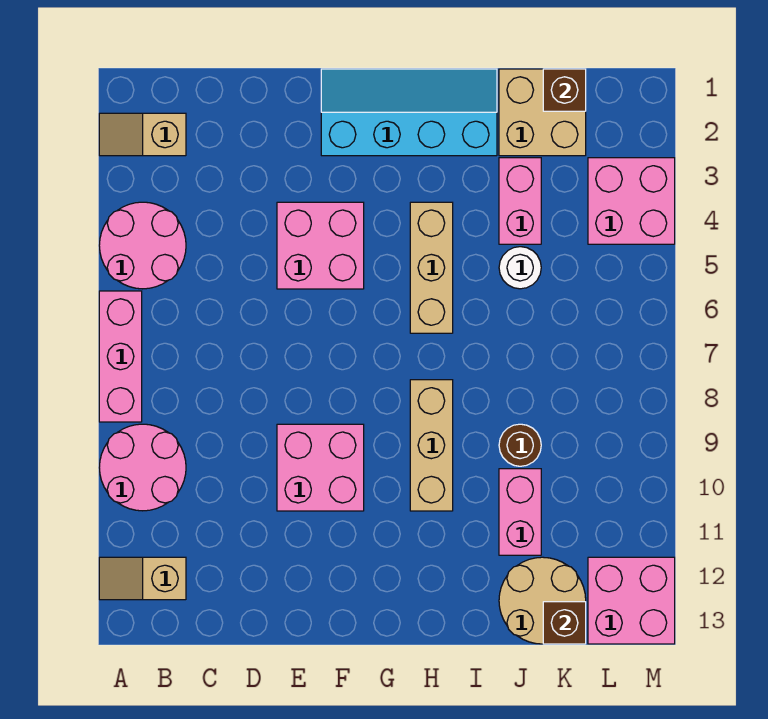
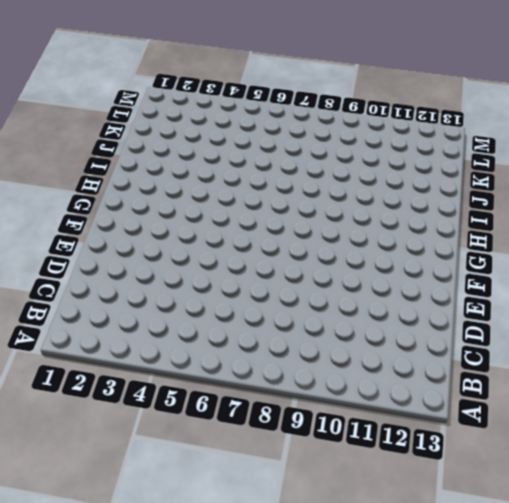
none -> tan 1x2 slope [99,113,186,156]
none -> pink 2x2 round brick [99,202,186,289]
none -> pink 1x3 brick [99,291,142,422]

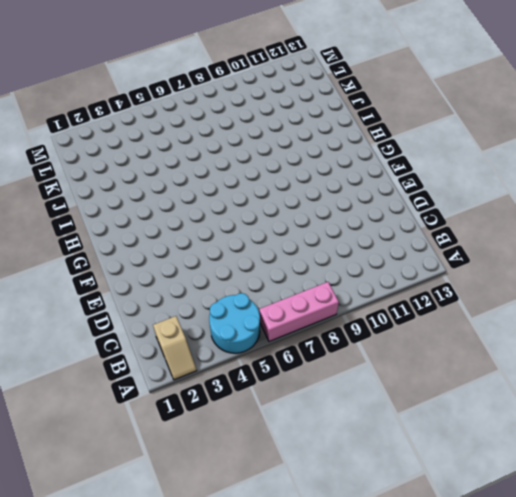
cyan 2x2 round brick [209,293,260,353] -> pink 2x2 round brick [99,202,186,289]
none -> pink 2x2 round brick [99,424,186,511]
none -> tan 1x2 slope [99,557,186,600]
none -> pink 2x2 brick [277,202,364,289]

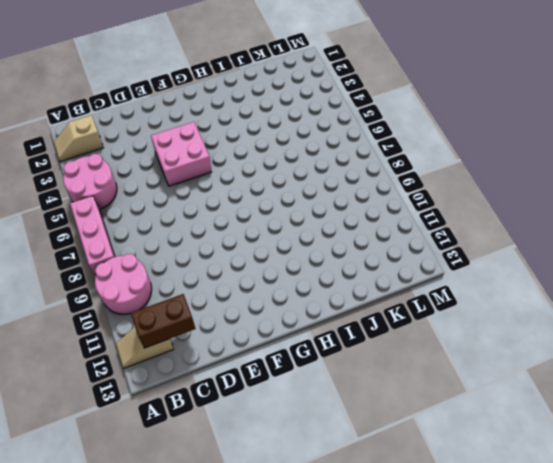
brown 1x2 brick [131,294,196,348] -> none
none -> pink 2x2 brick [277,424,364,511]
none -> cyan 2x4 slope [321,69,497,156]
none -> tan 1x3 brick [410,202,453,333]

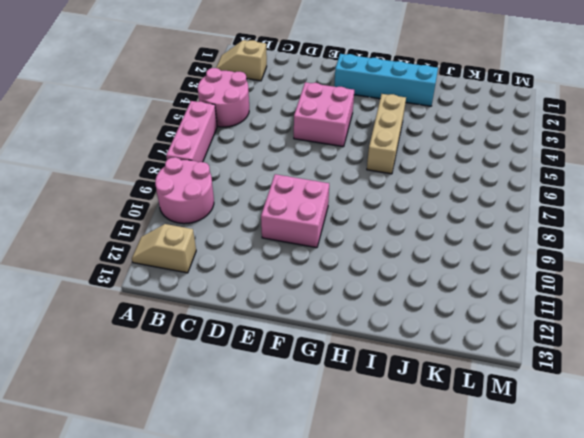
none -> tan 1x3 brick [410,380,453,511]
none -> tan 2x2 brick [499,69,586,156]
none -> pink 1x2 brick [499,158,541,244]

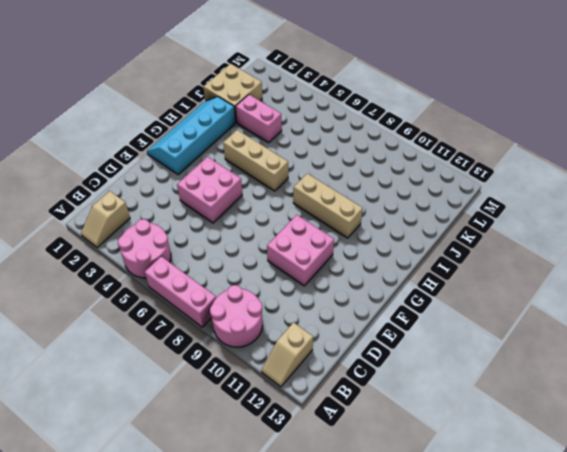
none -> white 1x1 round brick [499,247,541,289]
none -> brown 1x1 round brick [499,424,541,466]
none -> pink 1x2 brick [499,469,541,555]

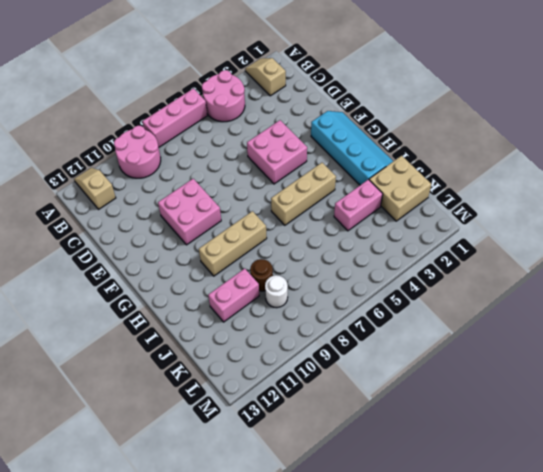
white 1x1 round brick [265,275,288,308] -> white 1x1 round brick moved to [499,247,541,289]
none -> tan 2x2 round brick [499,557,586,644]
none -> pink 2x2 brick [588,158,675,244]
none -> pink 2x2 brick [588,557,675,644]

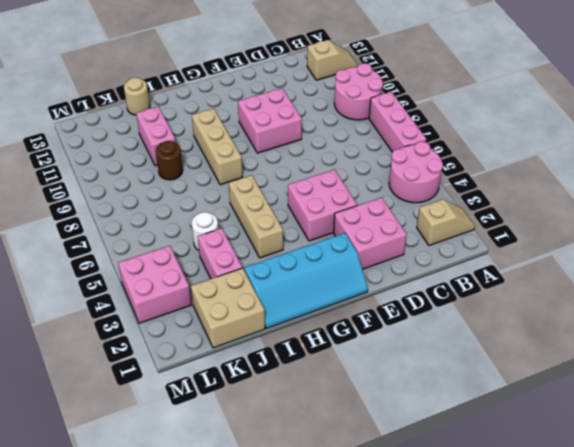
pink 2x2 brick [334,197,407,269] -> pink 2x2 brick moved to [588,557,675,644]
tan 1x1 round brick [124,77,150,115] -> tan 2x2 round brick [499,557,586,644]
none -> brown 1x1 brick [543,69,586,111]
none -> brown 1x1 brick [543,602,586,644]

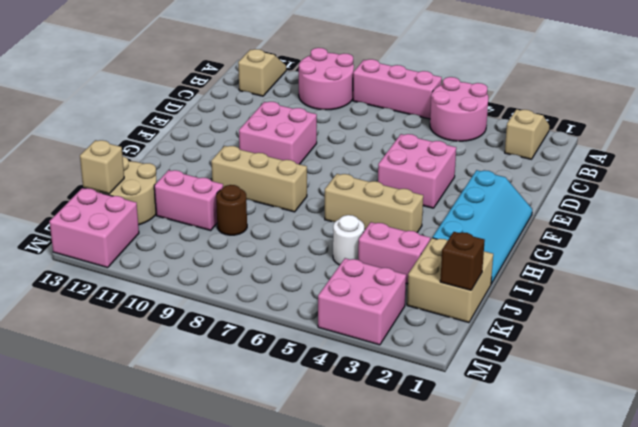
tan 1x1 brick [80,140,124,194] -> brown 1x1 brick [543,602,586,644]

